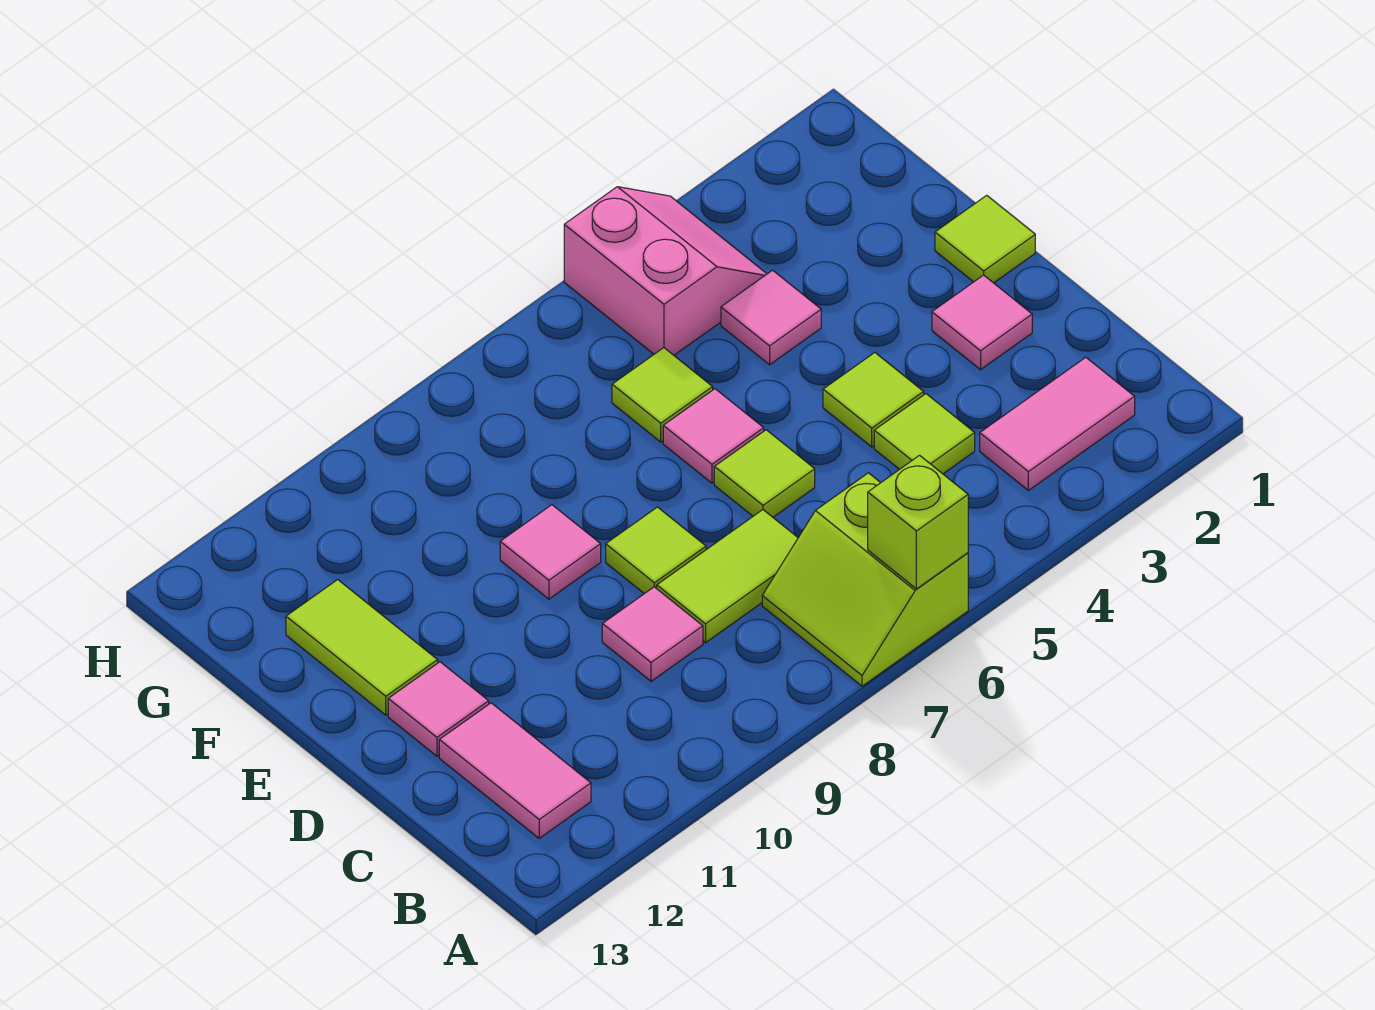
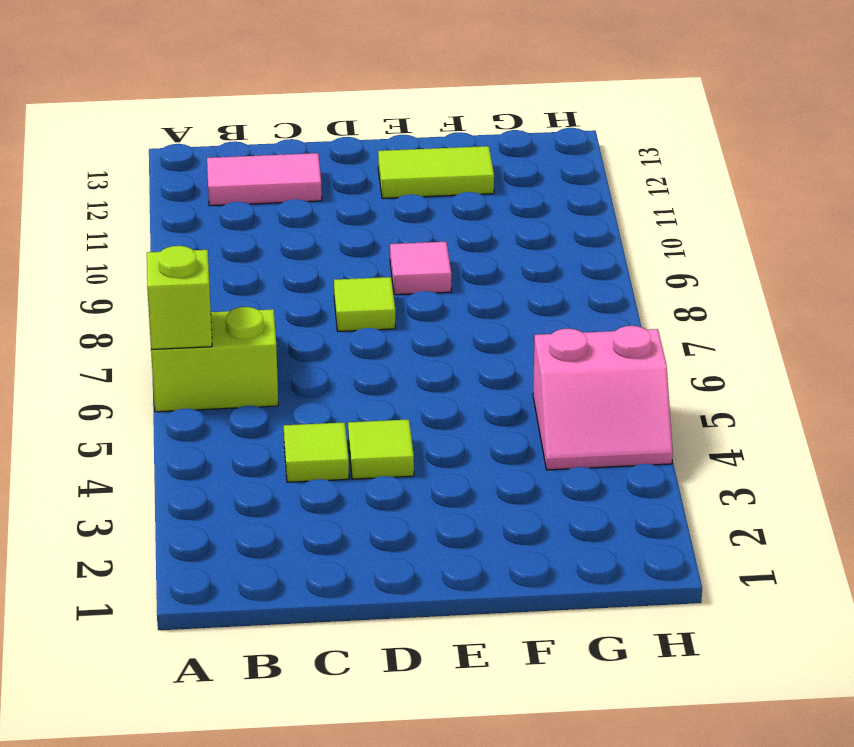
none -> pink 1x2 tile [980,357,1135,490]
none -> lime 1x2 tile [657,510,798,643]
none -> pink 1x1 tile [602,587,703,681]

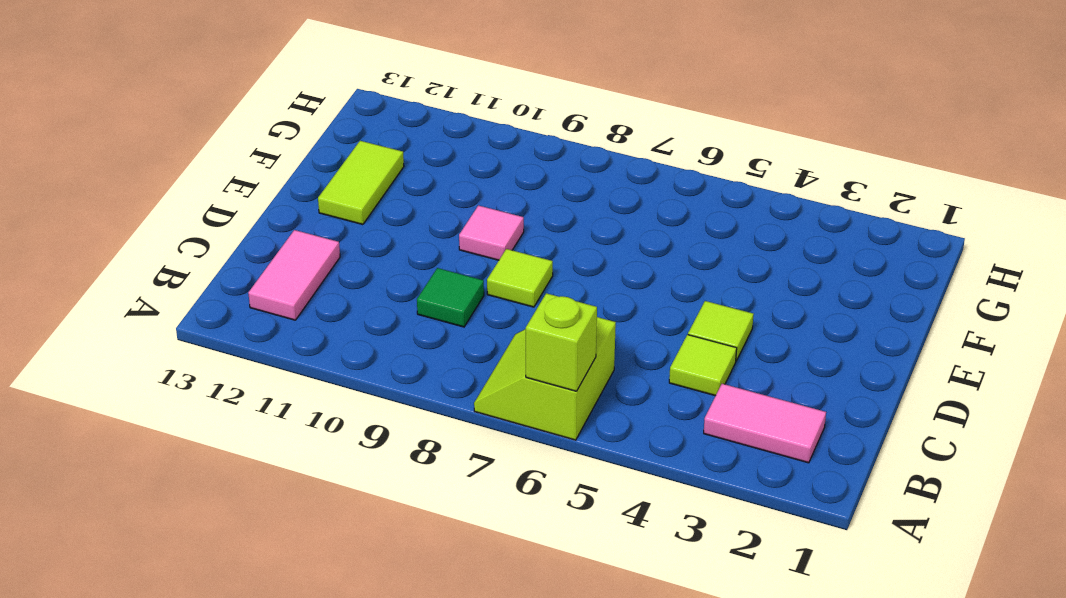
green 1x1 tile [417,268,484,327] -> pink 1x1 tile [602,587,703,681]
none -> lime 1x2 tile [657,510,798,643]
none -> pink 1x1 tile [932,275,1032,370]
none -> lime 1x1 tile [714,430,815,517]

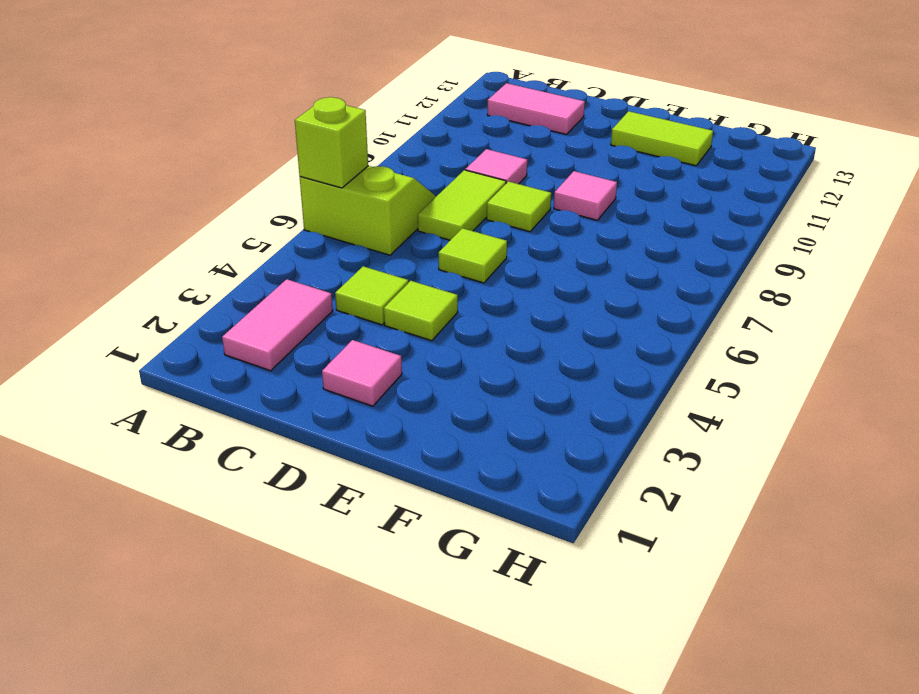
none -> pink 1x1 tile [388,662,489,756]
none -> lime 1x1 tile [935,195,1035,283]
none -> pink 1x1 tile [663,389,764,483]

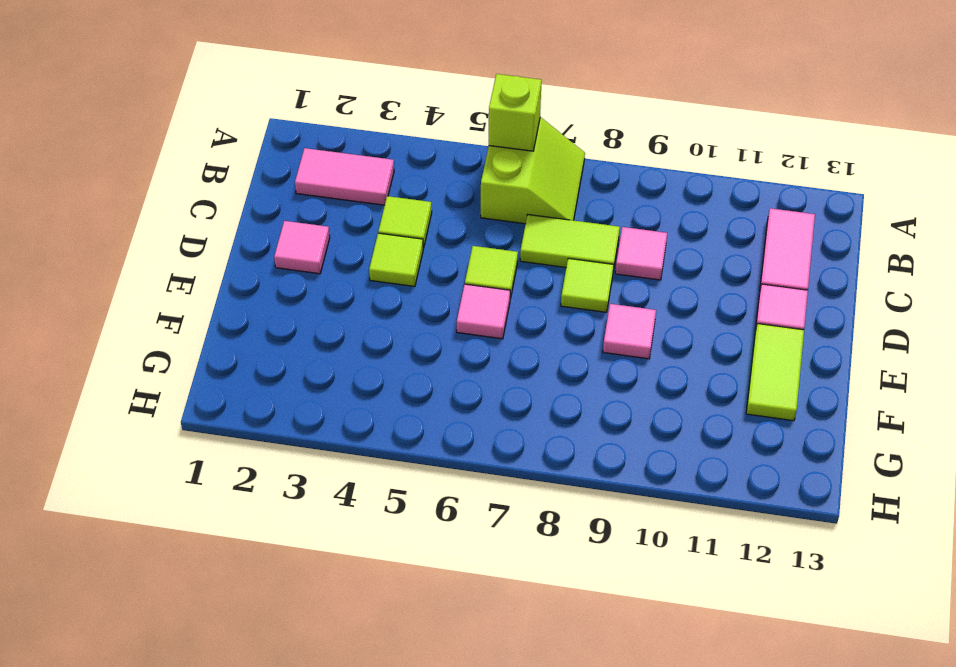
none -> lime 1x1 tile [935,195,1035,283]
none -> pink 1x1 tile [721,270,821,365]
none -> lime 1x1 tile [612,348,713,442]

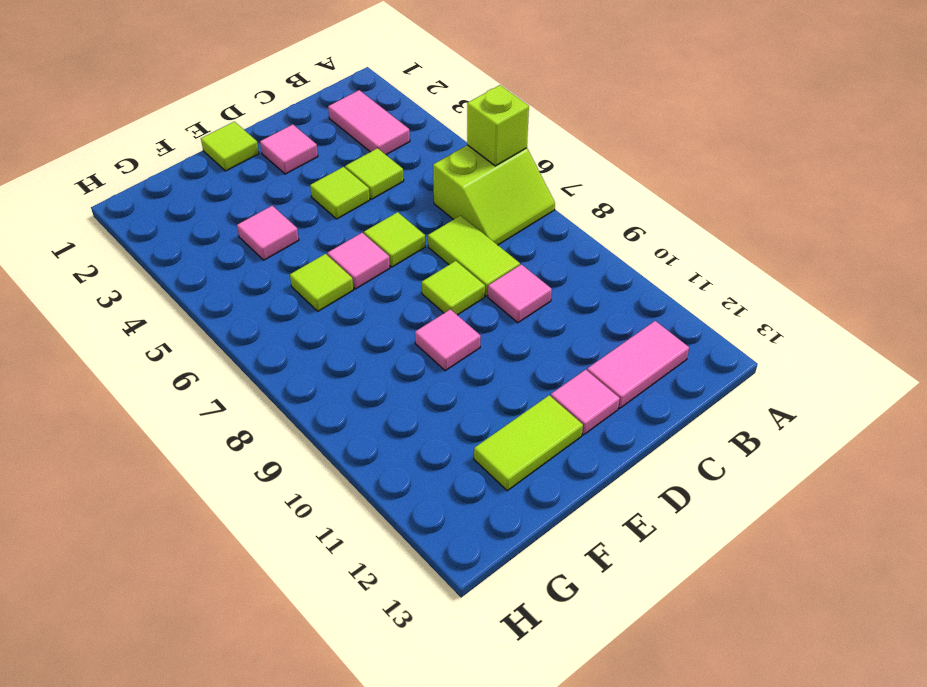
none -> pink 2x2 slope [564,187,767,355]

